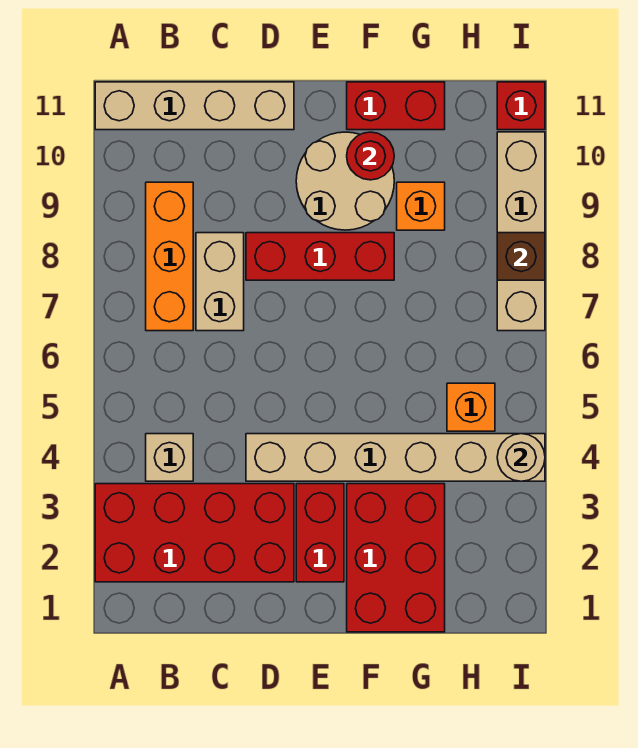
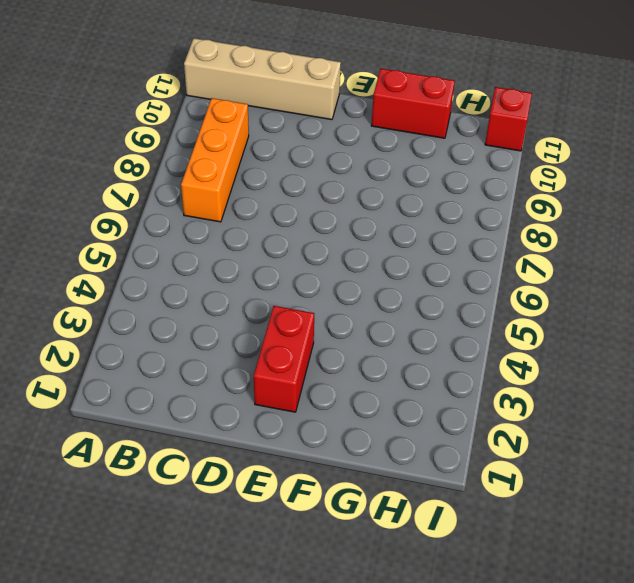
none -> red 2x4 brick [95,484,294,582]
none -> tan 1x1 brick [146,434,193,481]
none -> tan 1x2 brick [196,233,244,331]

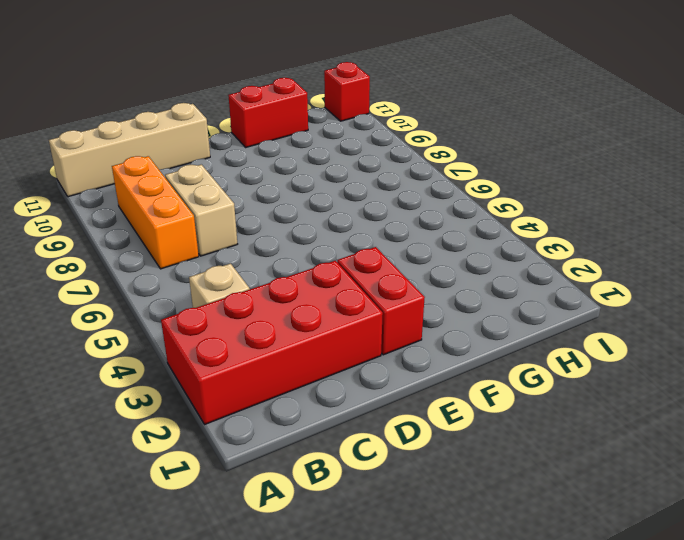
none -> tan 1x6 brick [246,434,545,481]
none -> red 1x3 brick [246,233,394,280]
none -> tan 2x2 round brick [296,132,394,230]

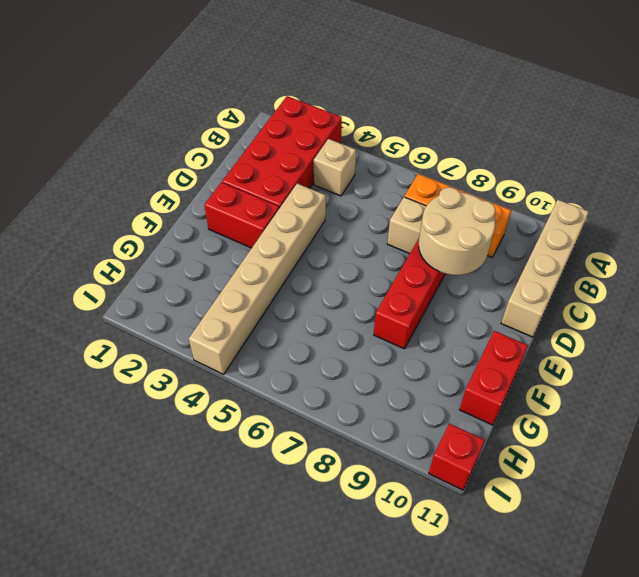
tan 2x2 round brick [419,187,495,275] -> tan 2x2 round brick moved to [296,132,394,230]
none -> red 2x3 brick [347,484,445,632]
none -> orange 1x1 brick [397,182,445,230]
none -> orange 1x1 brick [447,383,495,431]

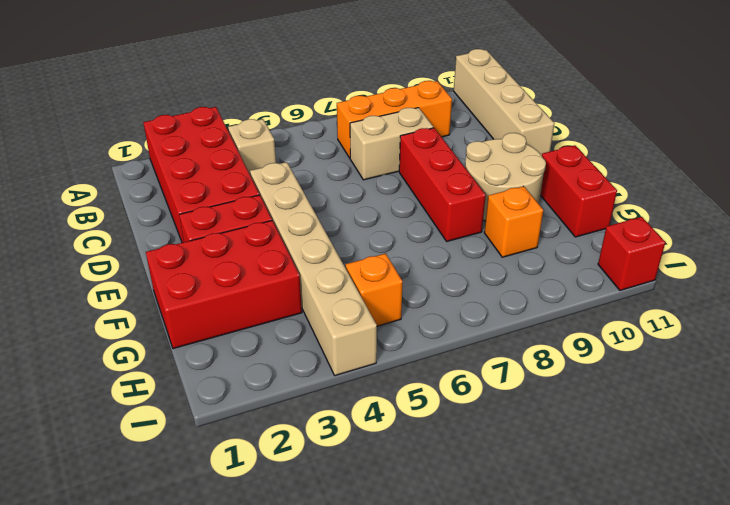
none -> tan 1x4 brick [497,132,545,331]
none -> red 1x1 round brick [347,132,394,180]
none -> tan 1x1 round brick [497,434,545,481]

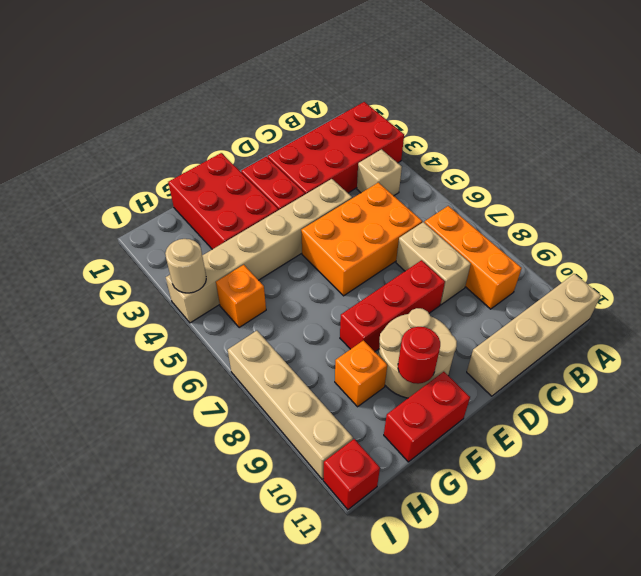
orange 2x3 brick [301,183,422,296] -> none
none -> brown 1x1 brick [497,233,545,280]

